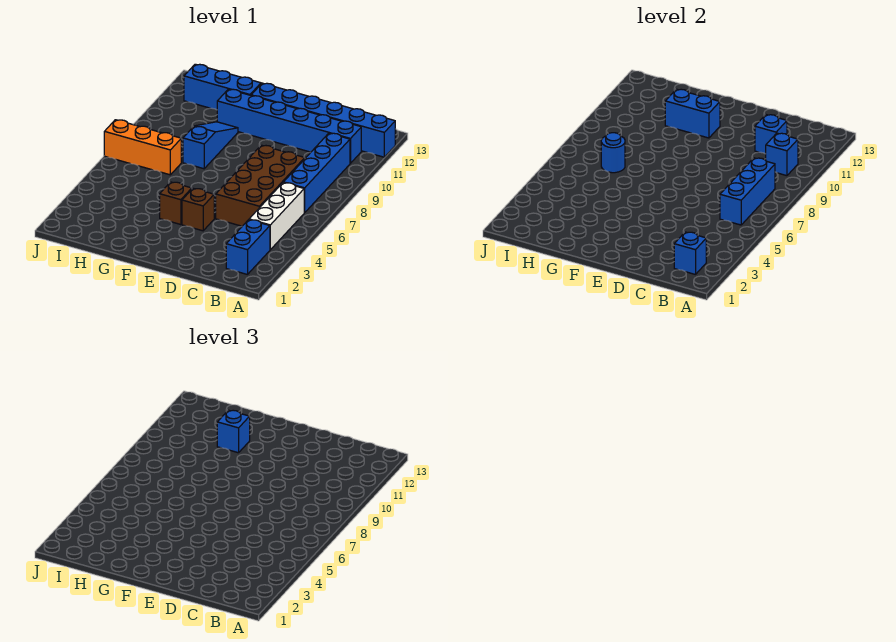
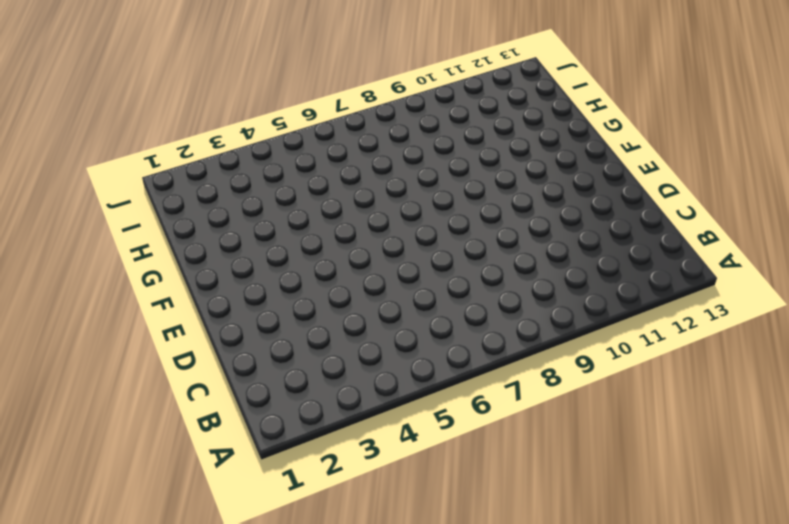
none -> blue 1x6 brick [251,83,395,157]
none -> blue 1x2 brick [226,220,270,275]
none -> white 1x3 brick [249,183,305,250]

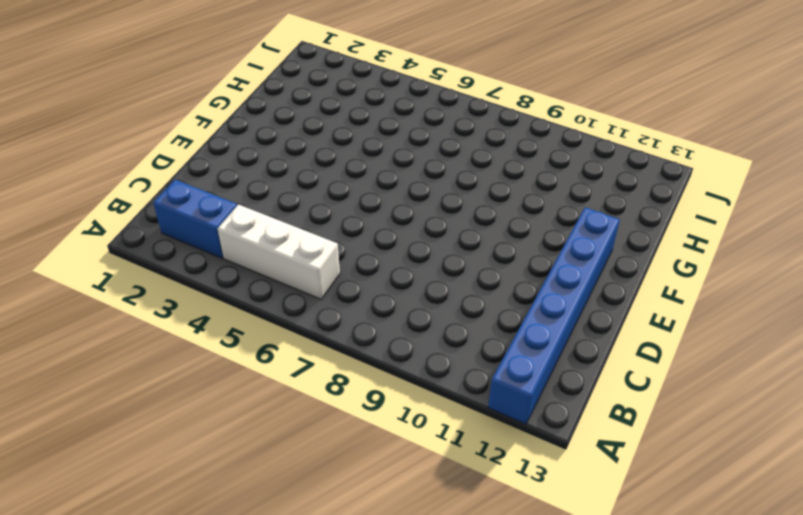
none -> blue 1x4 brick [283,133,350,212]
none -> blue 1x6 brick [217,89,361,163]
none -> brown 2x4 brick [216,145,305,226]

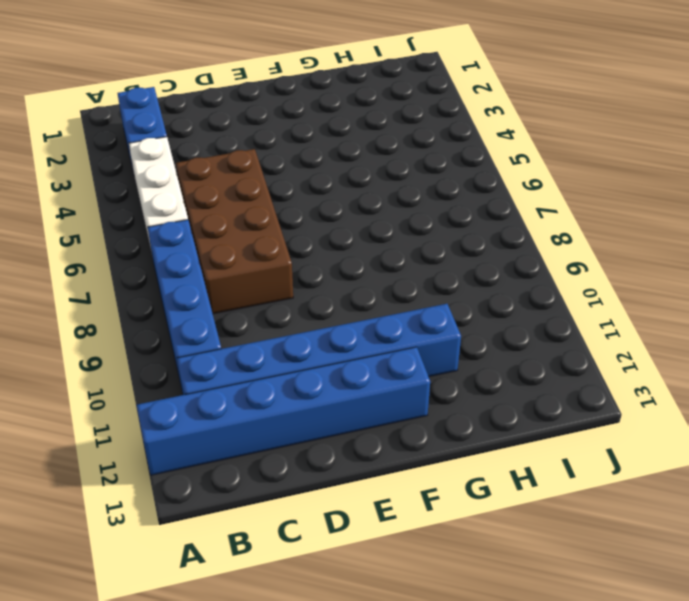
none -> brown 1x1 brick [182,188,214,231]
none -> brown 1x1 brick [160,182,192,225]
none -> blue 1x3 slope [183,122,238,169]

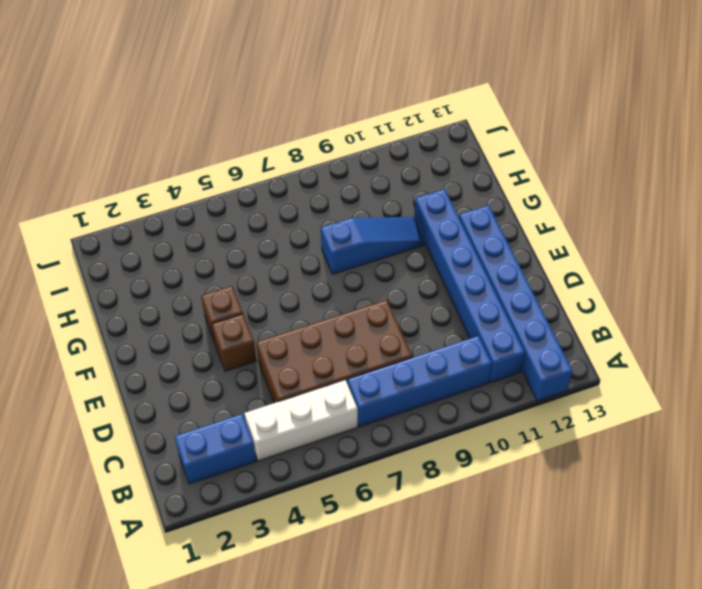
none -> blue 1x3 brick [184,64,261,110]
none -> orange 1x3 brick [104,120,181,175]
none -> blue 1x1 brick [674,232,706,275]

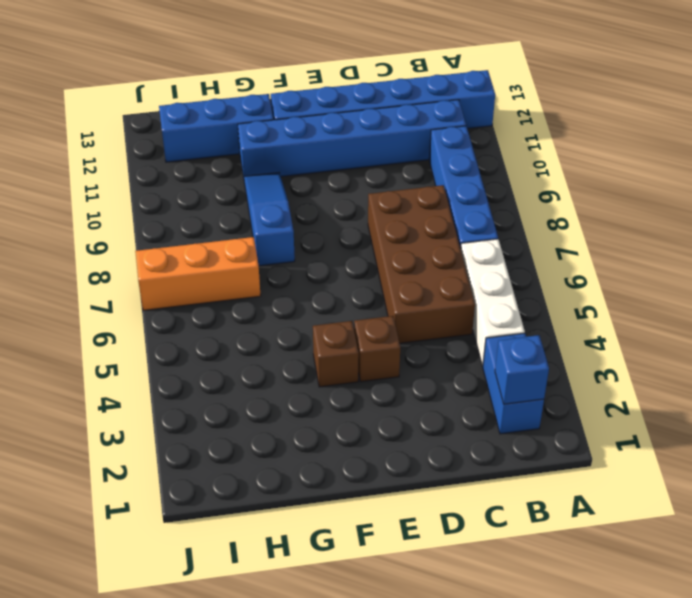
none -> blue 1x3 brick [720,158,775,225]
none -> blue 1x1 brick [766,133,798,176]
none -> blue 1x1 brick [755,115,787,154]

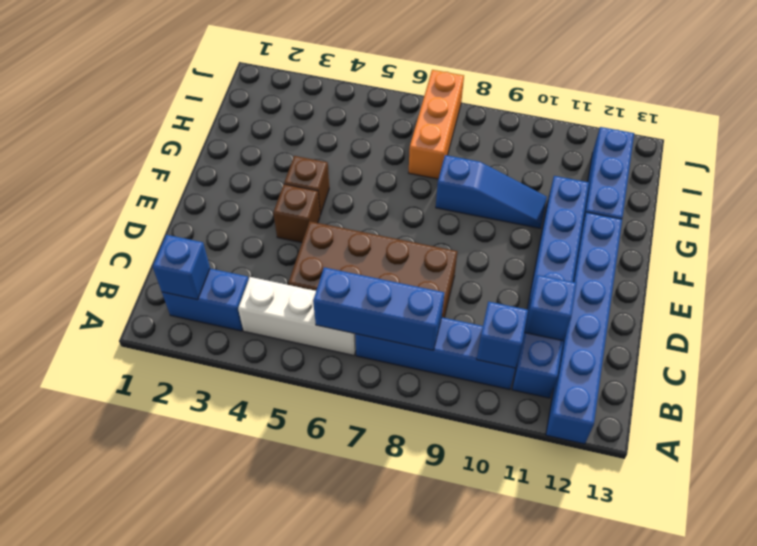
none -> blue 1x2 brick [665,89,720,138]
none -> blue 1x1 round brick [601,133,625,173]
none -> blue 1x1 brick [217,410,250,453]

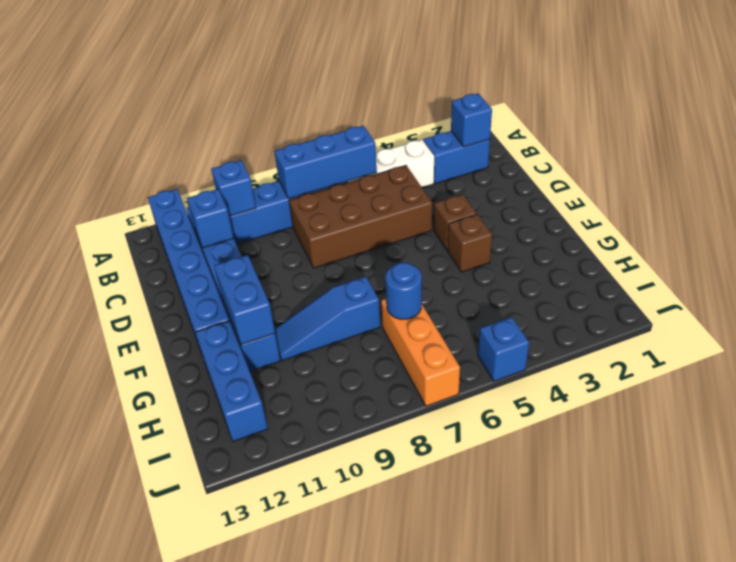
blue 1x1 brick [478,317,529,381] -> blue 1x1 brick moved to [217,410,250,453]

